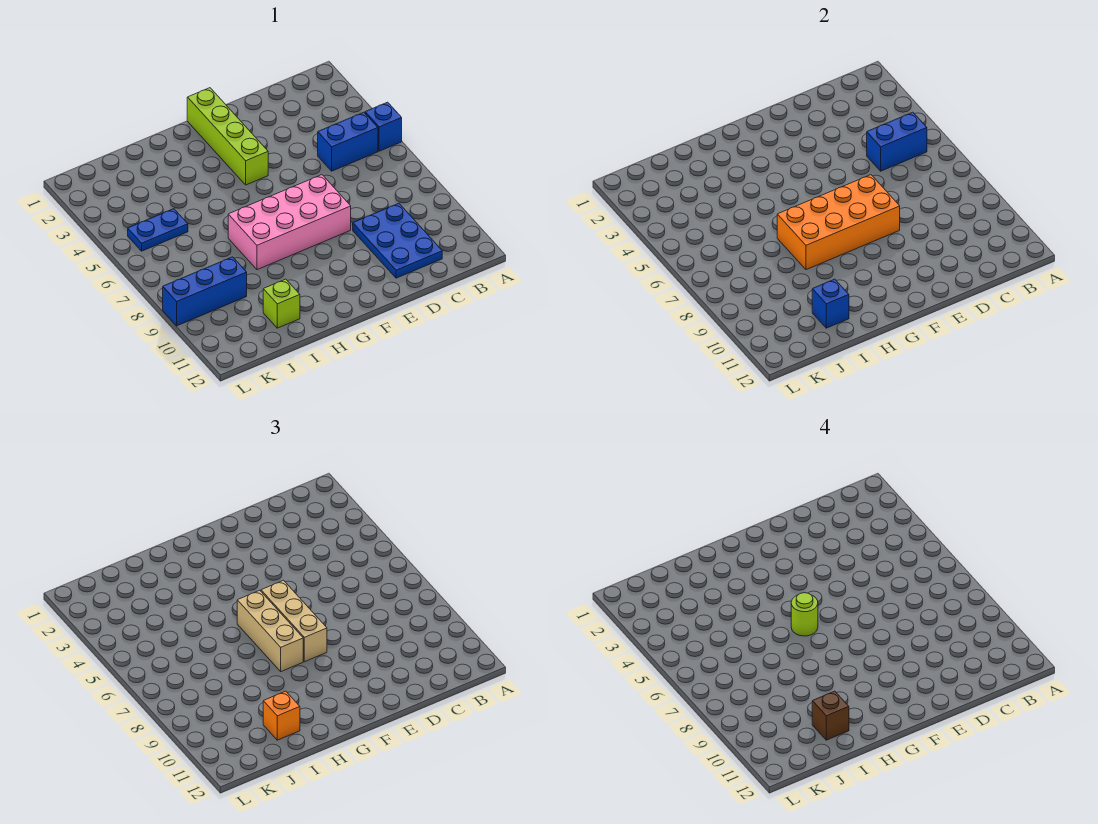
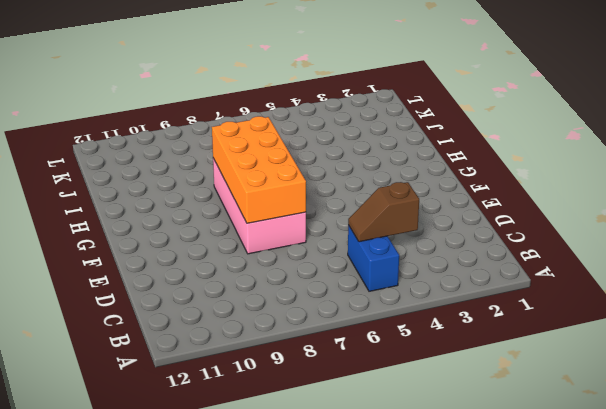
brown 1x2 slope [348,182,419,242] -> blue 1x2 brick [867,112,927,171]
none -> blue 1x1 brick [365,102,402,151]
none -> blue 2x3 plate [353,203,442,278]
none -> lime 1x4 brick [187,88,268,185]

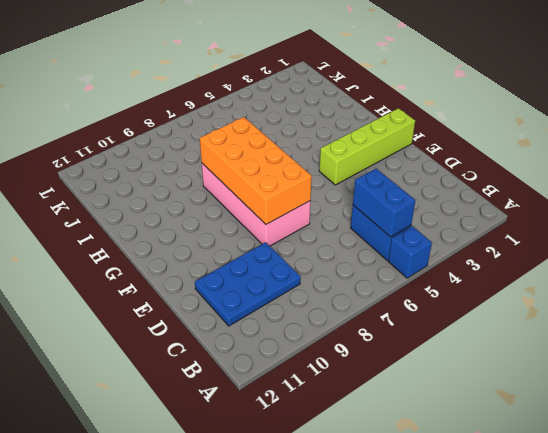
none -> lime 1x1 brick [263,279,300,328]
none -> blue 1x2 plate [128,209,188,251]
none -> blue 1x3 brick [163,257,247,326]

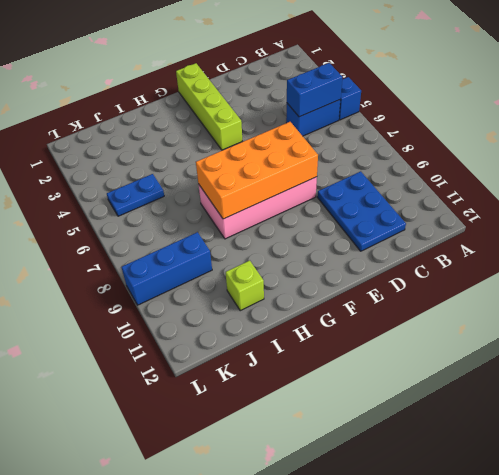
none -> blue 1x1 brick [812,279,849,328]
none -> tan 1x3 brick [261,580,327,662]
none -> tan 1x3 brick [237,590,303,672]

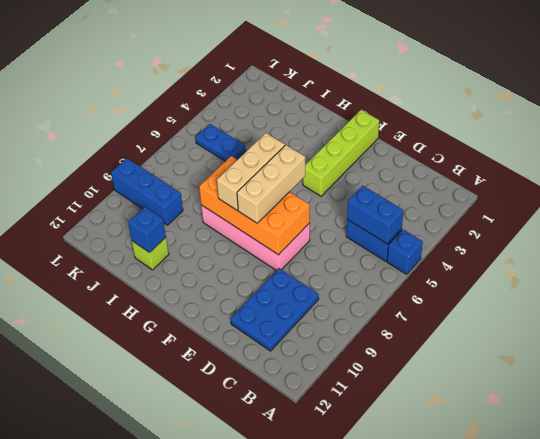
none -> orange 1x1 brick [263,691,300,740]
none -> lime 1x1 round brick [791,593,818,636]
none -> brown 1x1 brick [812,691,849,740]

